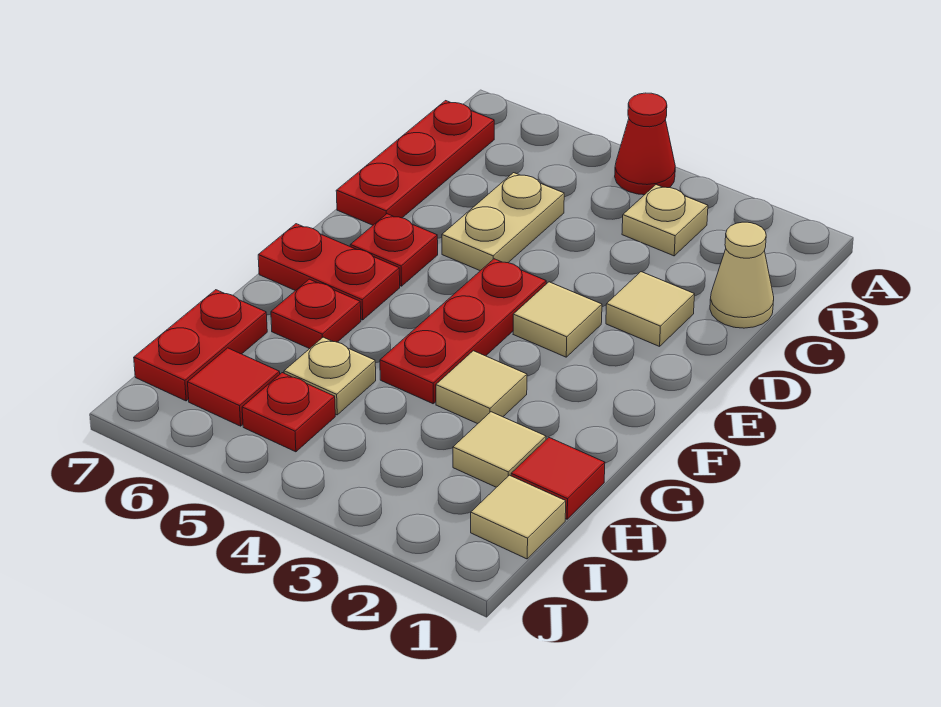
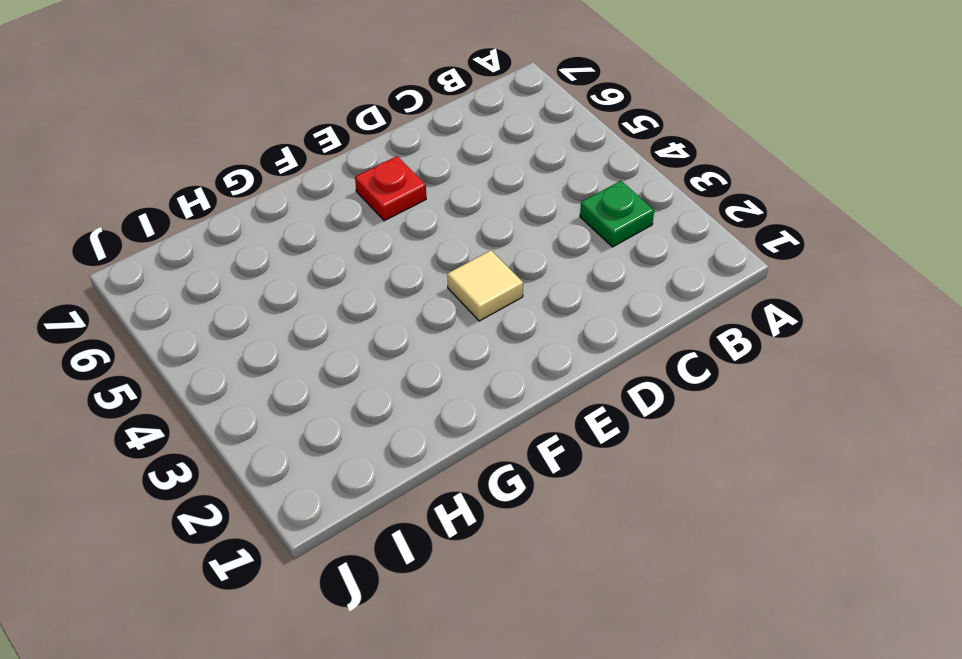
green 1x1 plate [580,181,654,247] -> tan 1x1 plate [622,185,708,256]
none -> red 1x1 cone [615,93,675,195]
none -> red 1x3 plate [336,101,494,225]
none -> tan 1x1 cone [710,222,774,328]

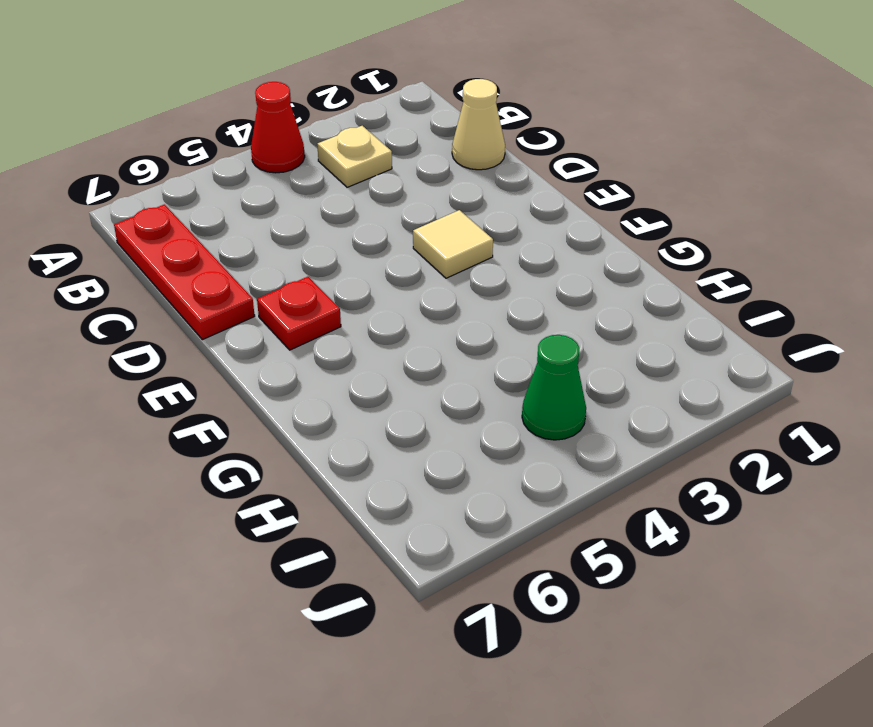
green 1x1 cone [522,335,586,440] -> none
none -> tan 1x2 plate [442,173,564,271]
none -> tan 1x1 tile [606,272,695,346]
none -> red 1x3 plate [380,259,546,404]

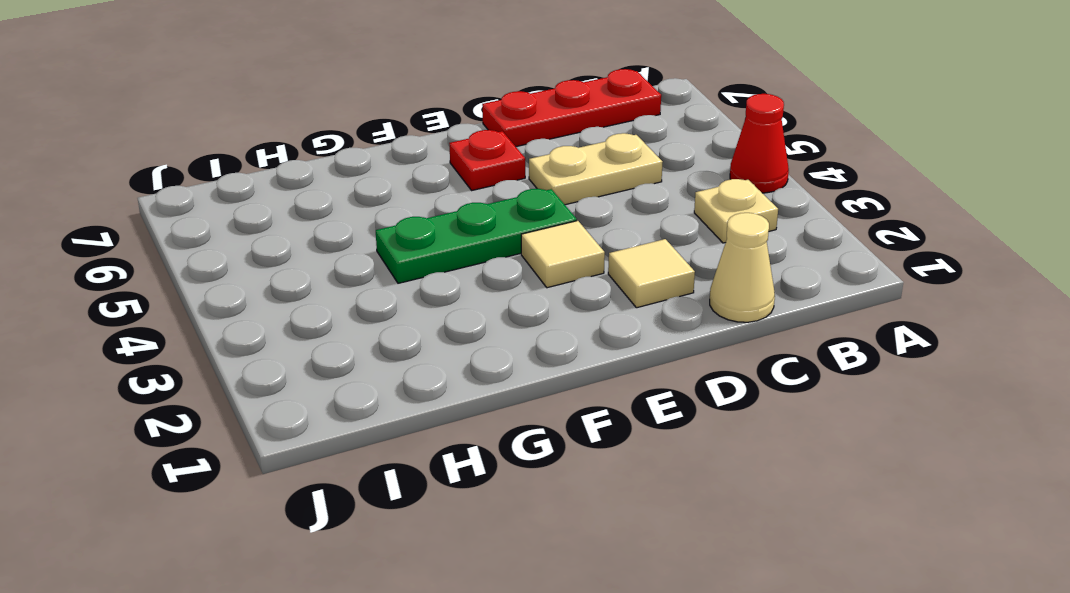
green 1x3 plate [376,189,577,283] -> red 1x3 plate [380,259,546,404]
none -> red 1x2 plate [258,224,400,320]
none -> tan 1x1 tile [436,351,527,424]
none -> red 1x1 plate [271,279,361,349]

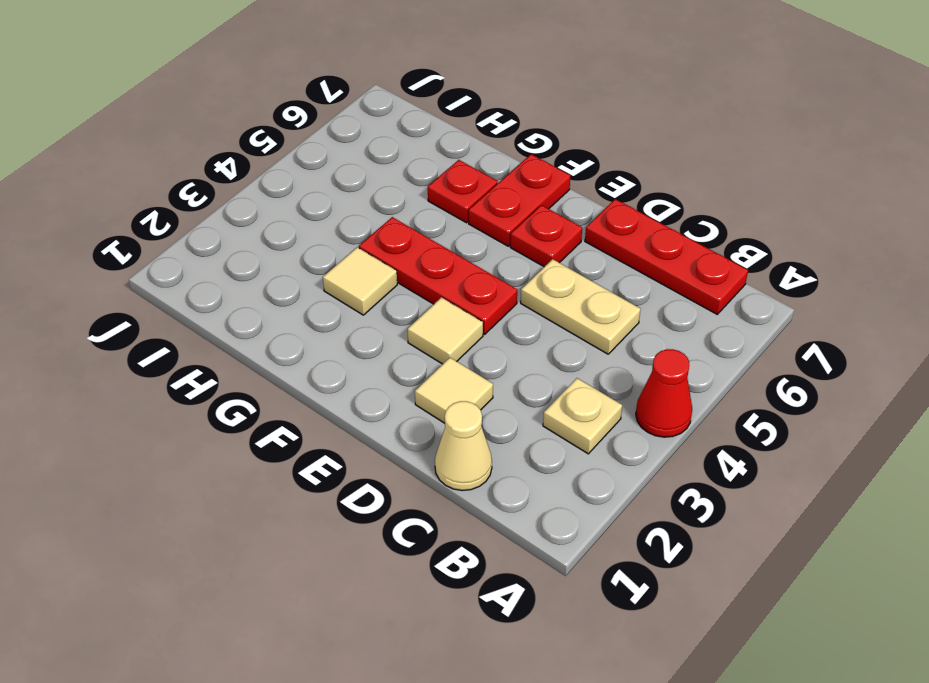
none -> red 1x1 tile [511,438,605,519]
none -> tan 1x1 tile [453,412,546,487]
none -> tan 1x1 plate [284,337,376,415]

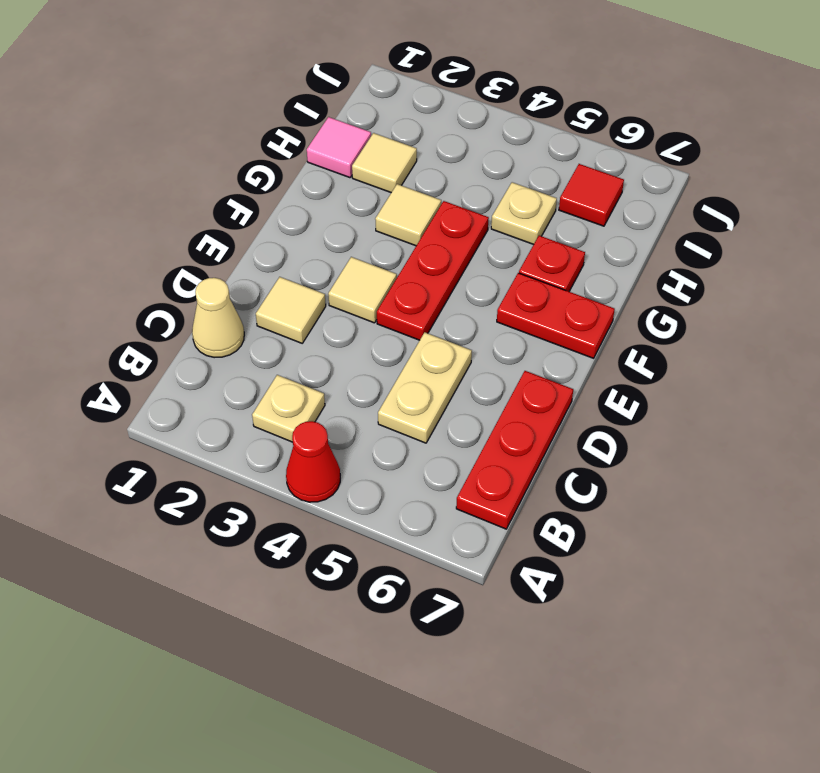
pink 1x1 tile [307,117,371,178] -> red 1x1 tile [511,438,605,519]
none -> red 1x1 plate [350,214,438,286]
none -> red 1x2 plate [134,290,267,401]
none -> tan 1x1 tile [471,475,566,559]

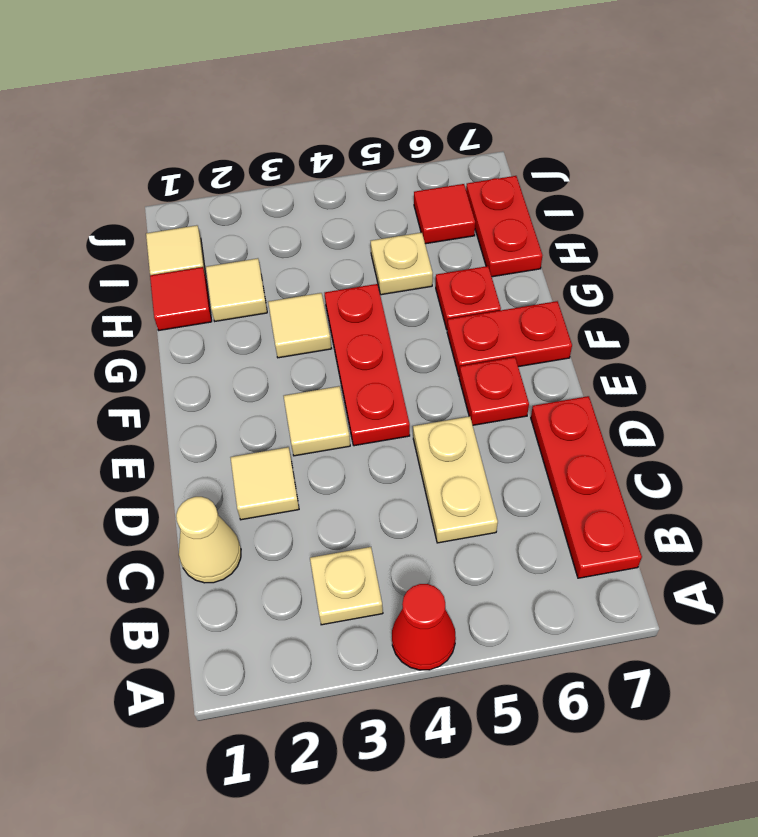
none -> red 1x1 plate [242,373,335,452]

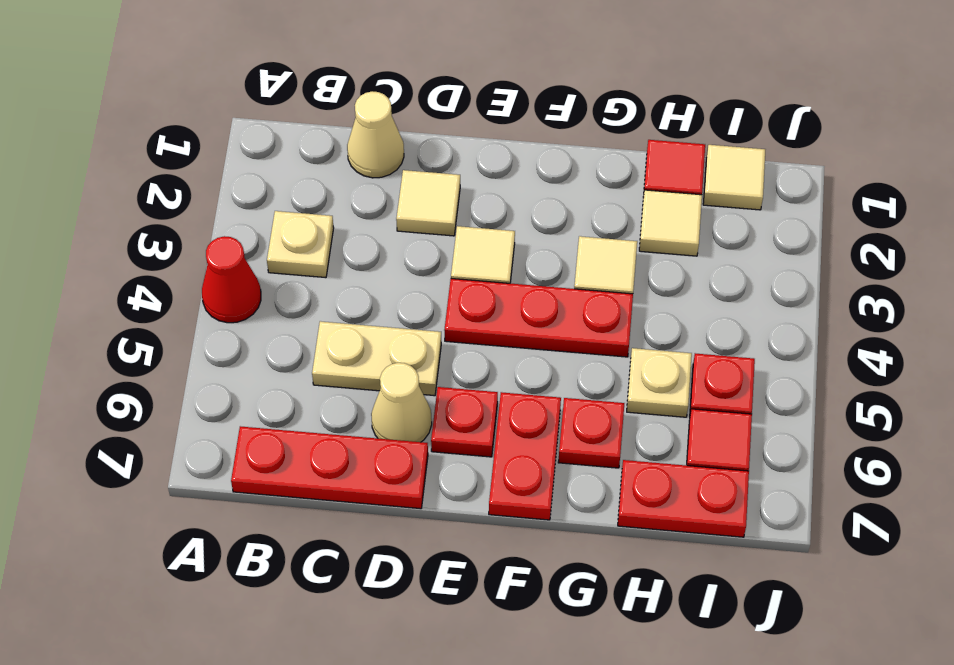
tan 1x1 cone [371,363,432,442] -> none

